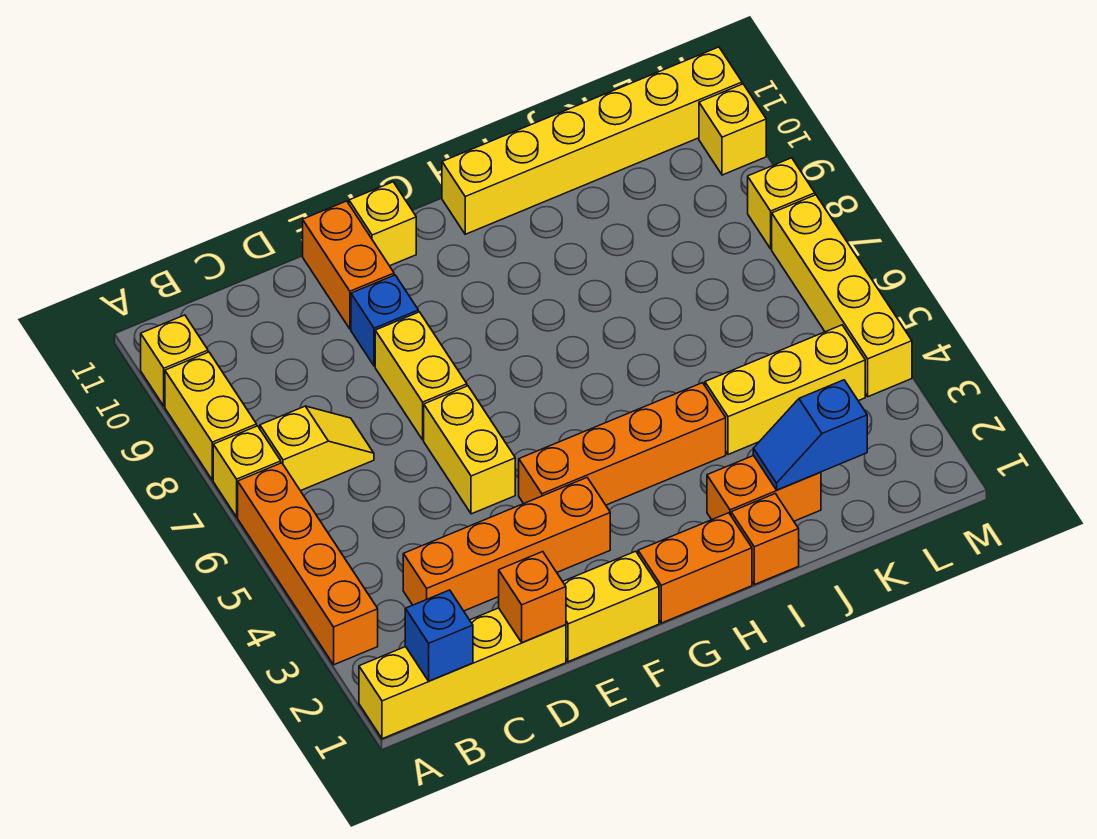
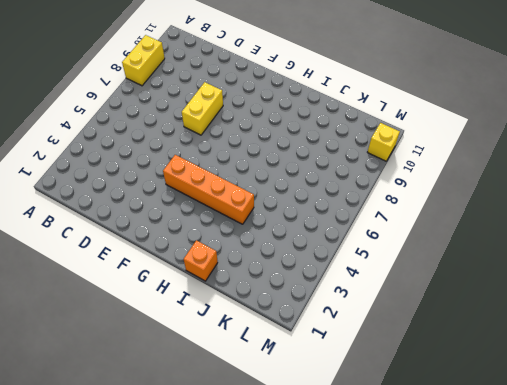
none -> yellow 1x4 brick [359,608,566,739]
none -> orange 1x4 brick [238,463,378,665]
none -> yellow 1x1 brick [213,426,281,517]

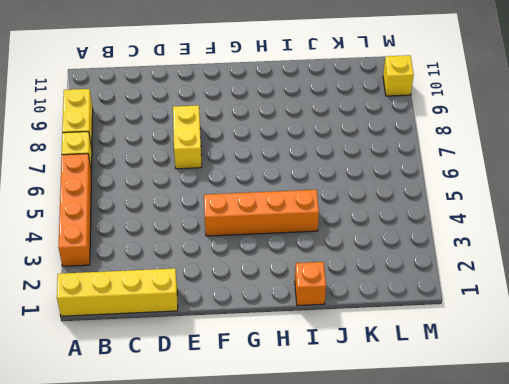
none -> yellow 1x1 brick [141,315,208,406]
none -> yellow 1x2 slope [260,406,374,491]
none -> orange 1x4 brick [403,478,610,611]

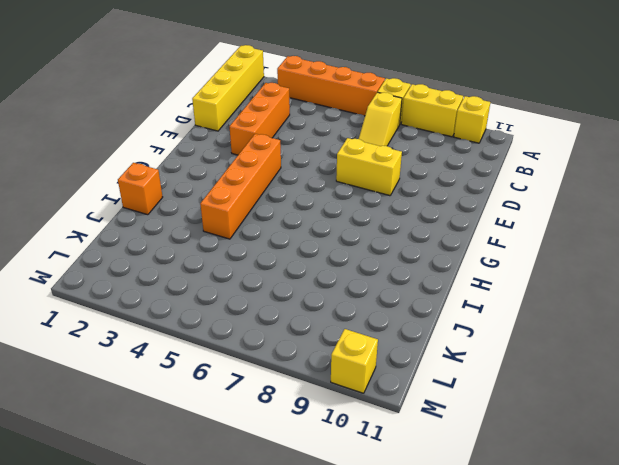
orange 1x3 brick [230,83,290,155] -> orange 1x4 brick [403,478,610,611]
none -> yellow 1x2 brick [563,551,659,662]
none -> yellow 1x2 brick [424,386,515,514]
none -> blue 1x1 brick [351,275,418,366]

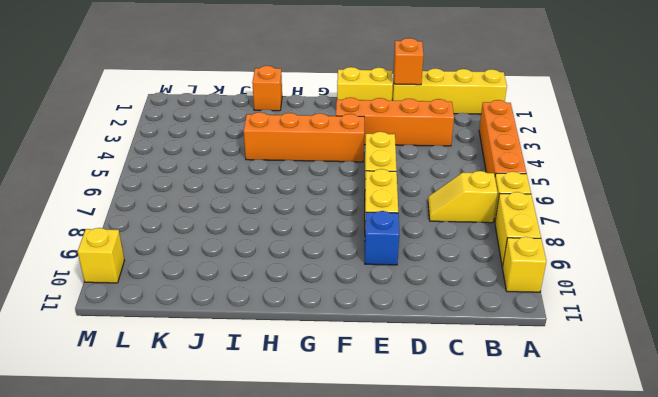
none -> orange 1x2 brick [303,201,394,329]
none -> yellow 1x1 brick [349,182,416,266]
none -> orange 1x2 brick [638,513,752,623]

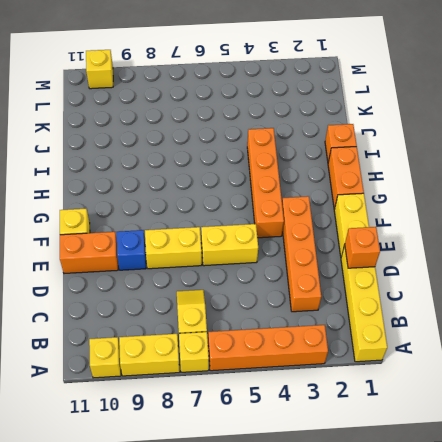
none -> yellow 1x6 brick [442,47,742,234]
none -> orange 1x2 brick [707,456,821,521]
none -> yellow 1x3 brick [705,325,865,454]

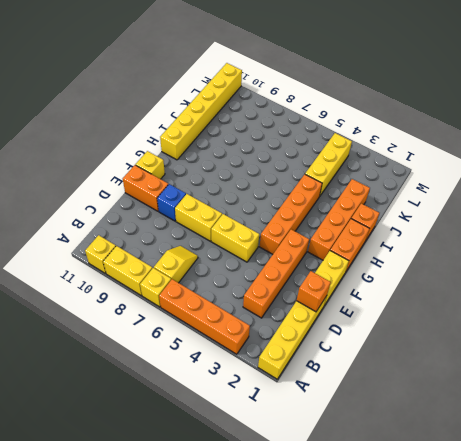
orange 1x4 brick [308,179,370,260] -> orange 1x2 brick [707,456,821,521]
none -> yellow 1x4 brick [772,195,912,397]
none -> yellow 1x1 brick [748,158,815,249]
none -> yellow 1x1 brick [699,84,766,175]

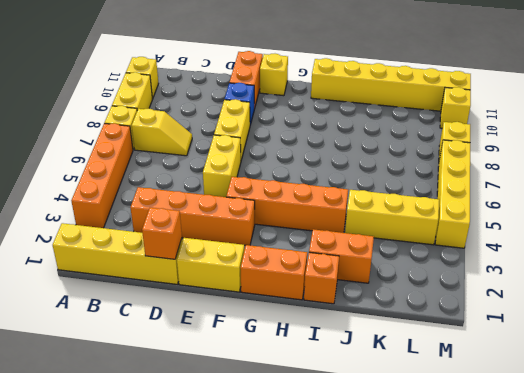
none -> blue 1x1 brick [405,590,473,681]
none -> blue 1x2 slope [753,380,867,490]

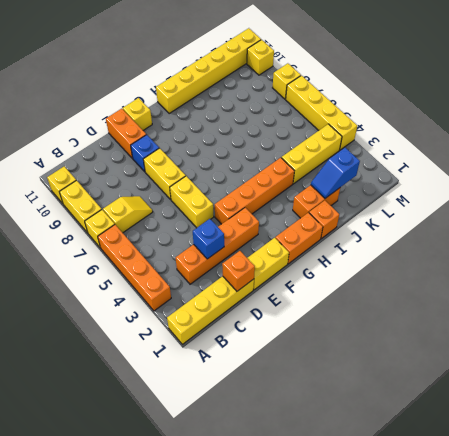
blue 1x1 brick [193,219,224,259] -> blue 1x1 brick moved to [405,590,473,681]

